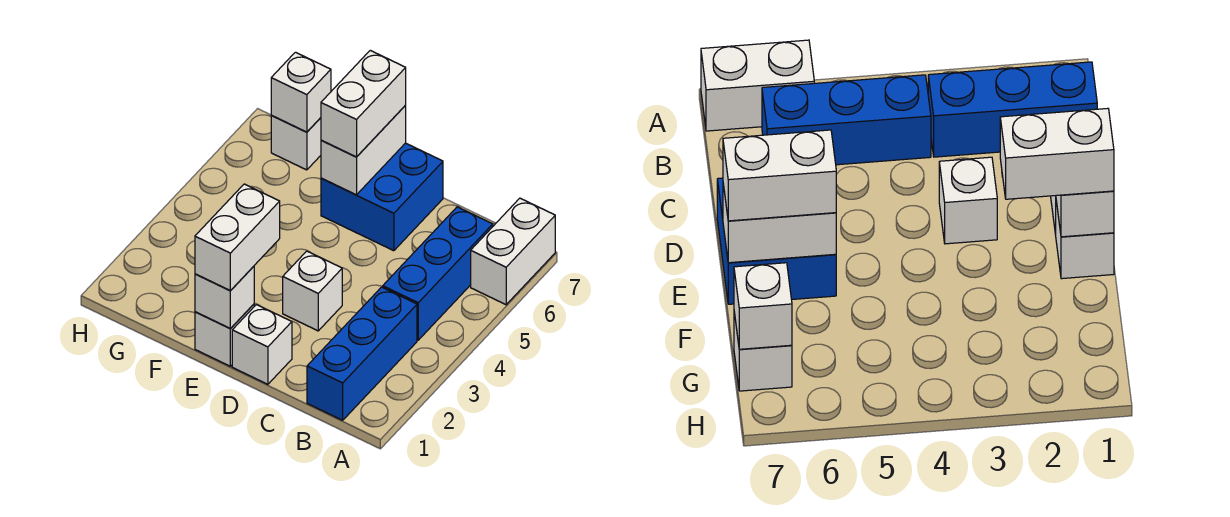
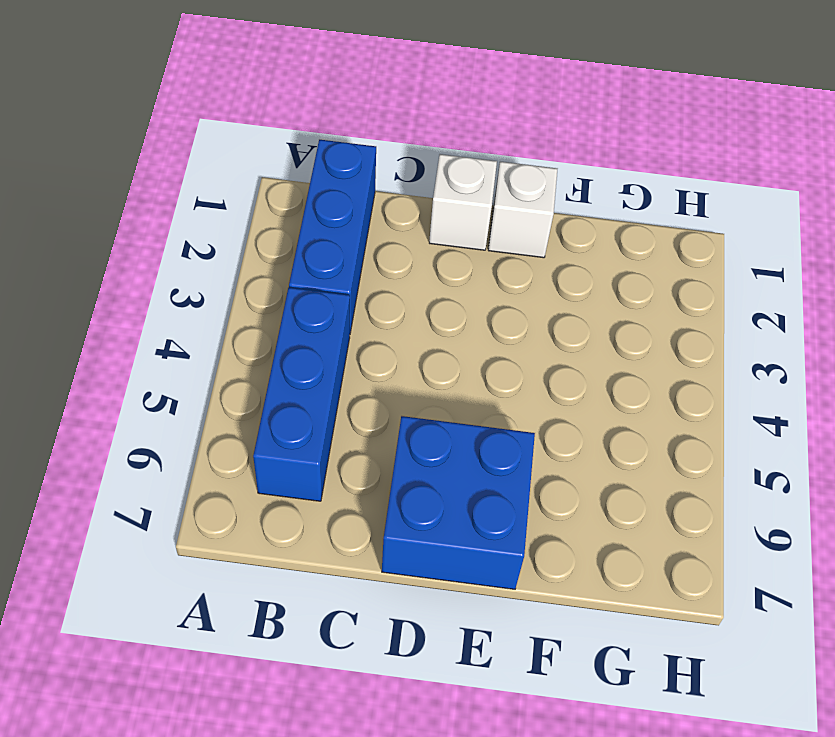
none -> white 1x2 brick [471,198,555,305]
none -> white 1x1 brick [283,251,342,331]
none -> white 1x1 brick [271,116,321,170]

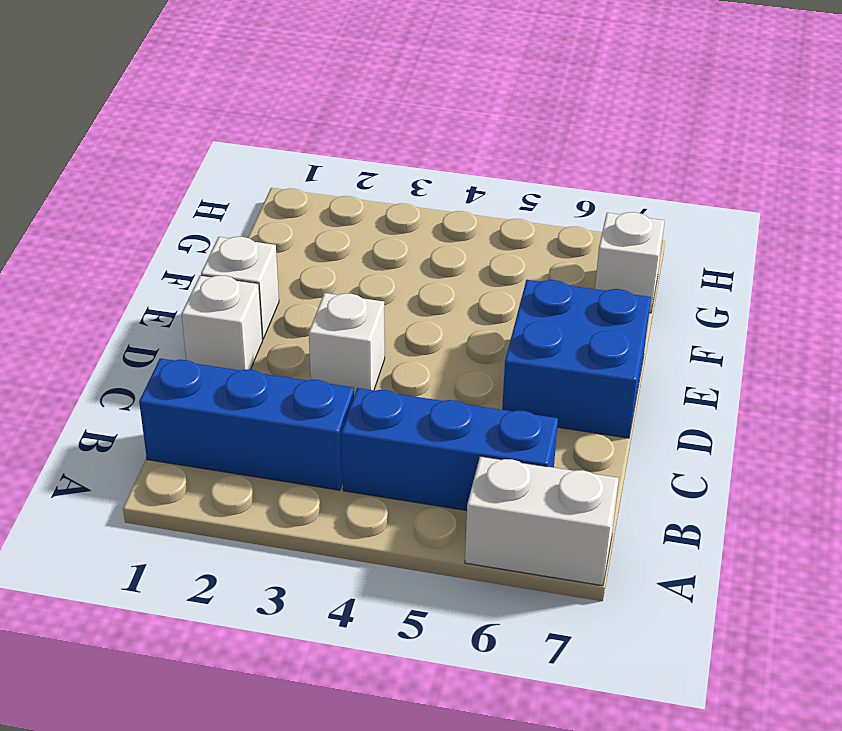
none -> white 1x1 brick [195,266,254,328]
none -> white 1x2 brick [321,106,406,195]
none -> white 1x1 brick [271,52,331,132]

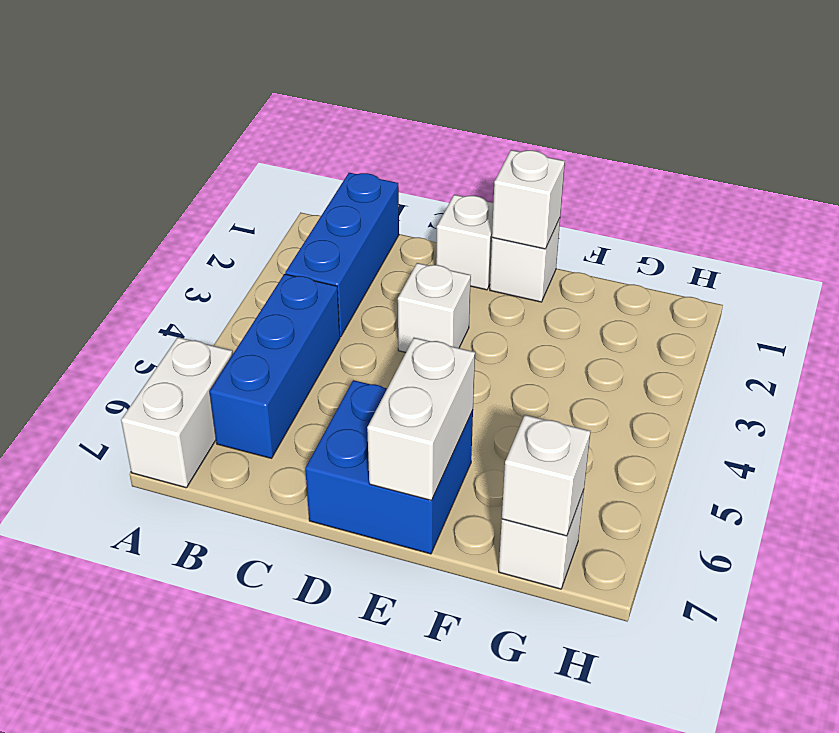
none -> white 1x2 brick [195,184,280,291]
none -> white 1x2 brick [321,50,406,157]

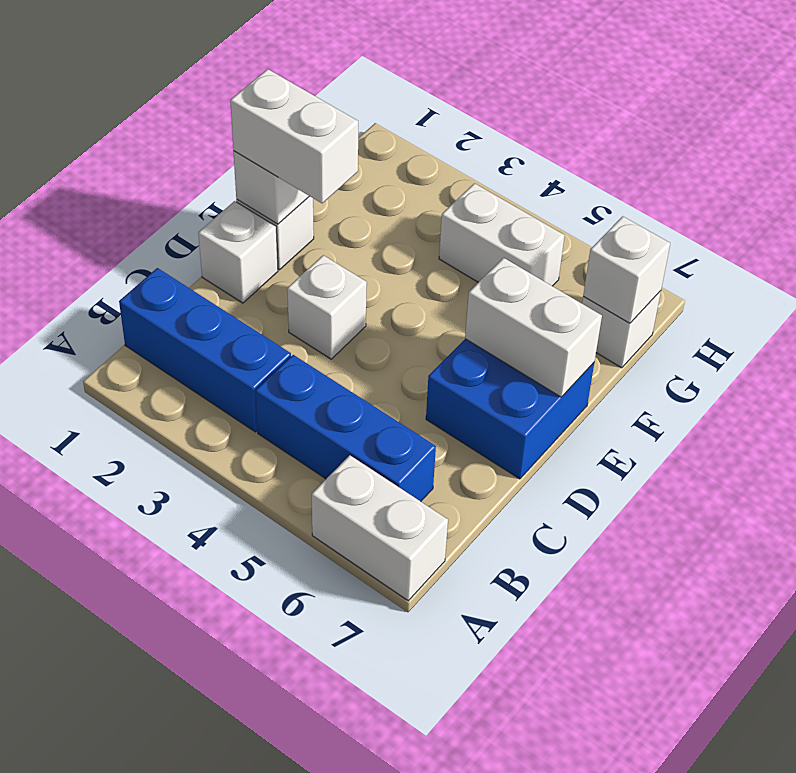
white 1x2 brick [439,183,565,286] -> white 1x2 brick moved to [321,50,406,157]

